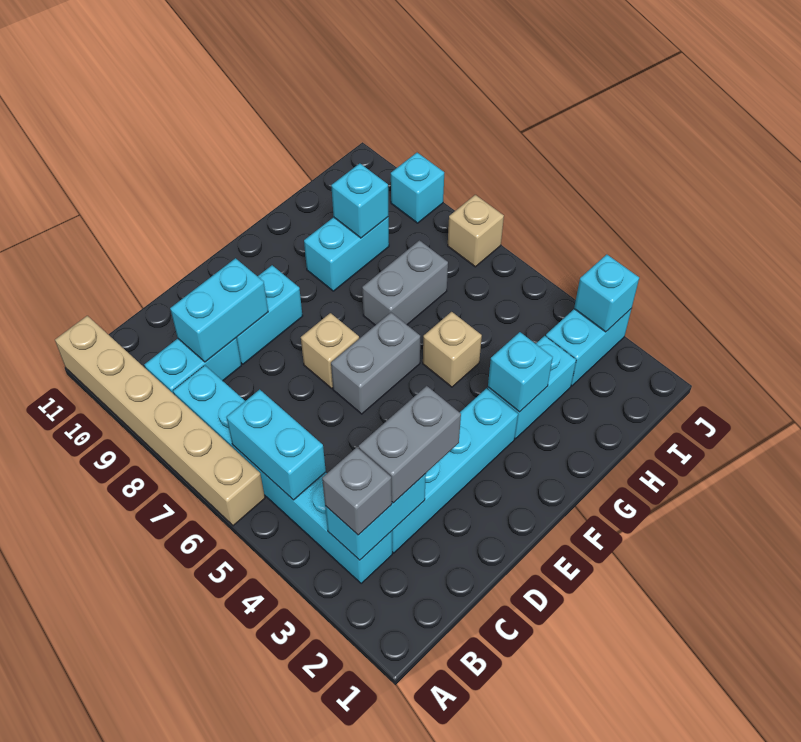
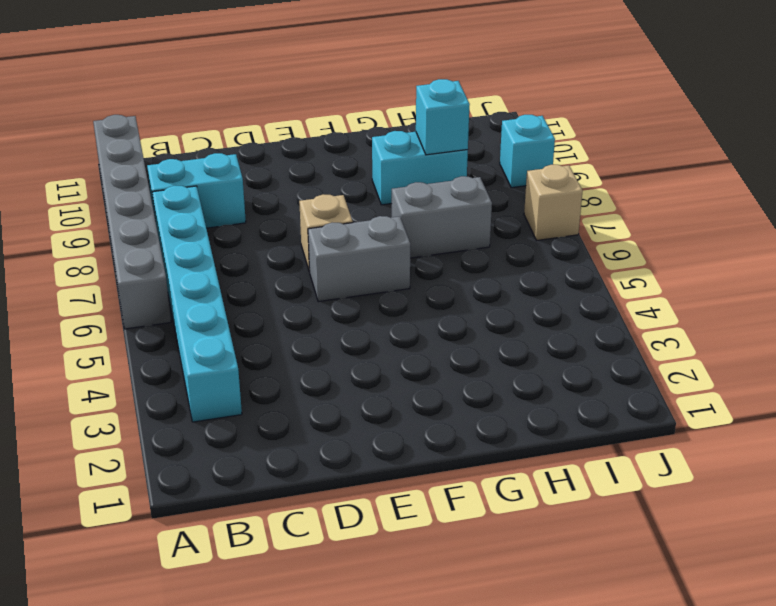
grey 1x6 brick [93,115,171,329] -> tan 1x6 brick [55,316,265,526]
none -> cyan 1x4 brick [392,388,518,553]
none -> cyan 1x2 brick [236,265,302,364]
none -> cyan 1x2 brick [488,336,576,439]

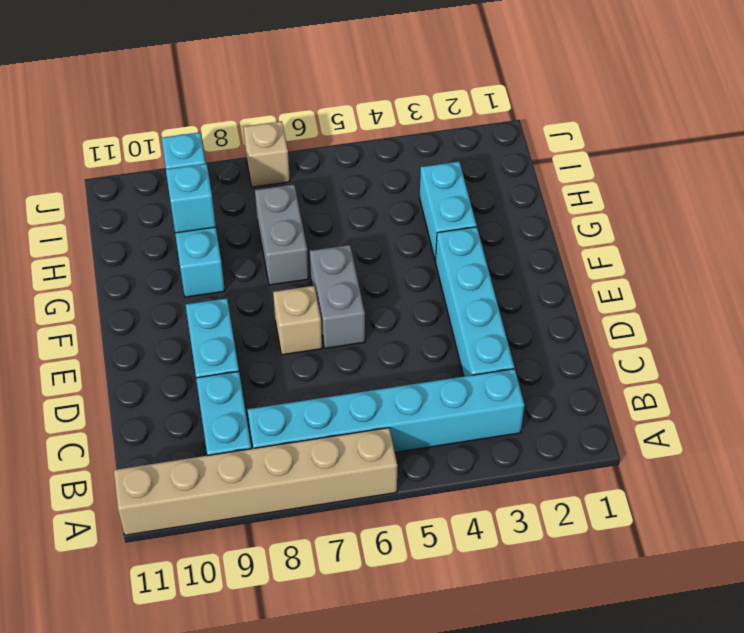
none -> tan 1x1 brick [423,312,482,387]
none -> cyan 1x2 brick [546,308,632,386]
none -> cyan 1x2 brick [325,474,426,560]

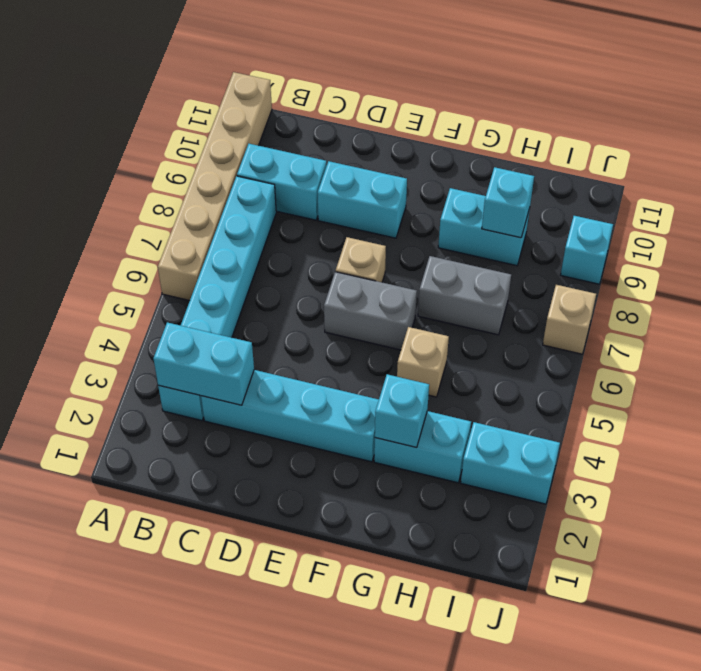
none -> cyan 1x2 brick [226,389,326,500]
none -> cyan 1x2 brick [170,258,268,362]
none -> cyan 1x1 brick [574,254,639,332]

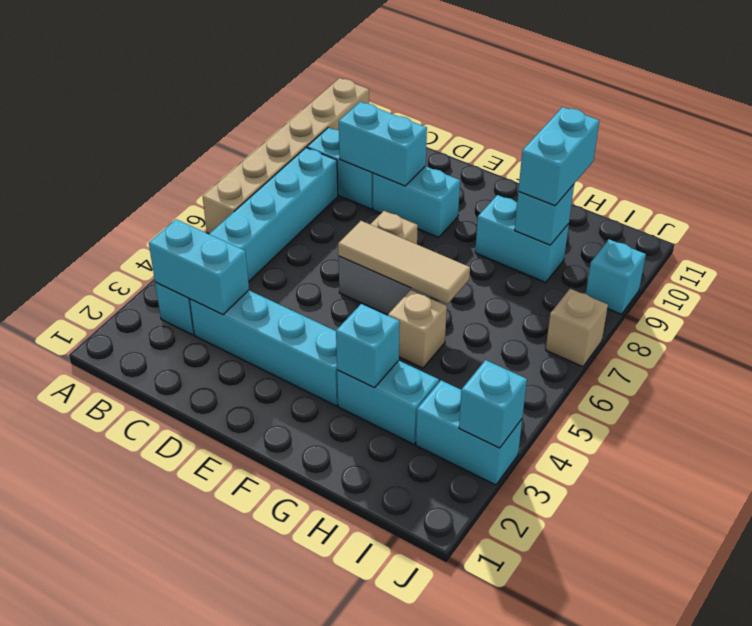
tan 1x3 tile [338,221,470,304] -> none
cyan 1x2 brick [518,107,599,206] -> cyan 1x2 brick moved to [226,389,326,500]
none -> grey 1x2 brick [362,240,448,325]
none -> grey 1x1 brick [322,447,392,535]
none -> grey 1x2 brick [359,386,461,503]

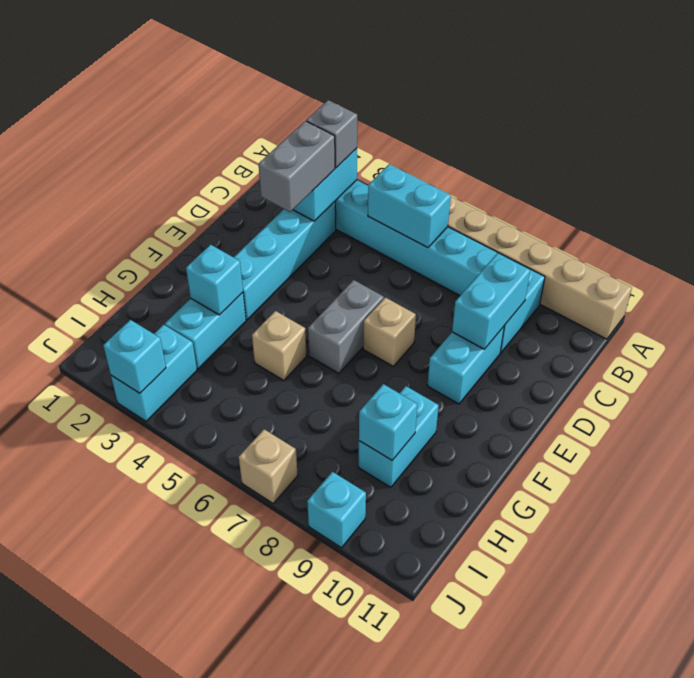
none -> grey 1x2 brick [362,240,448,325]

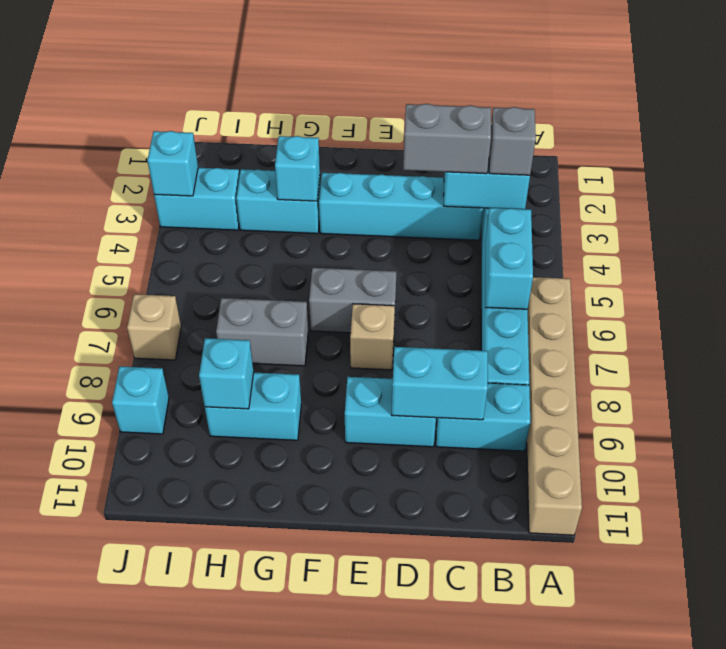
none -> tan 1x1 brick [423,312,482,387]

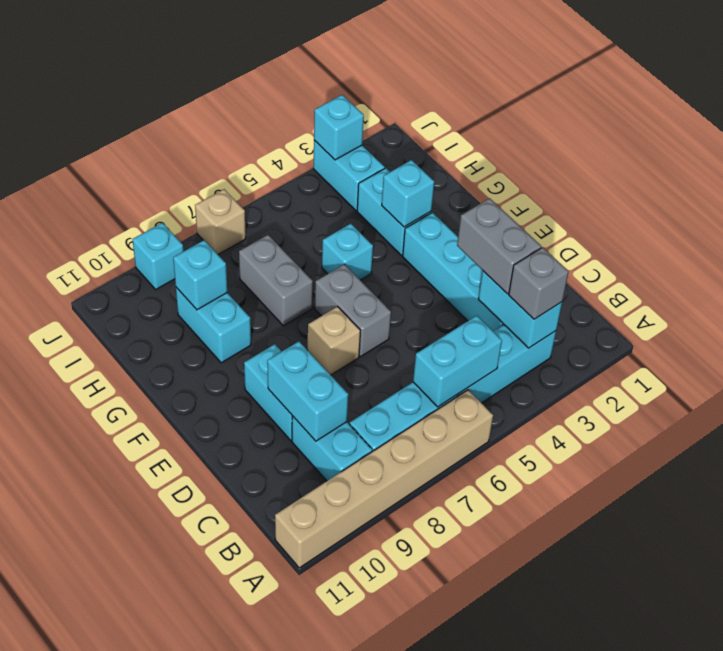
cyan 1x1 brick [322,224,373,280] -> tan 1x1 brick [423,312,482,387]

